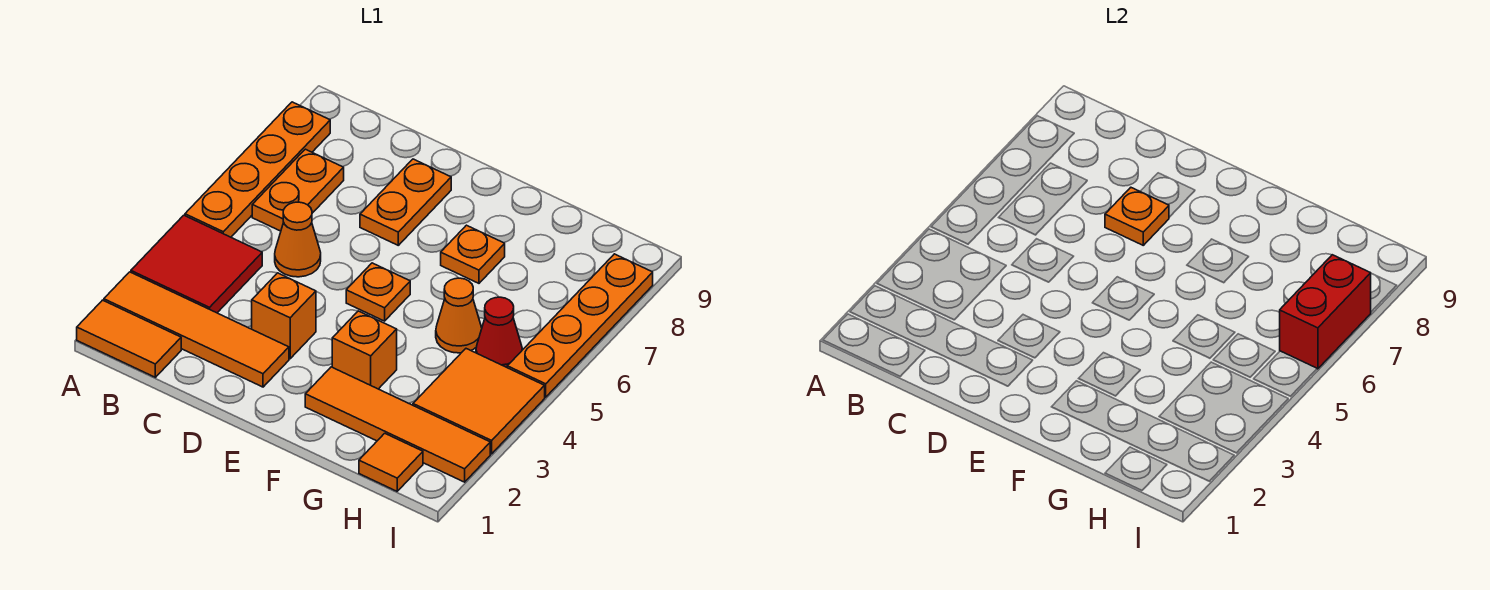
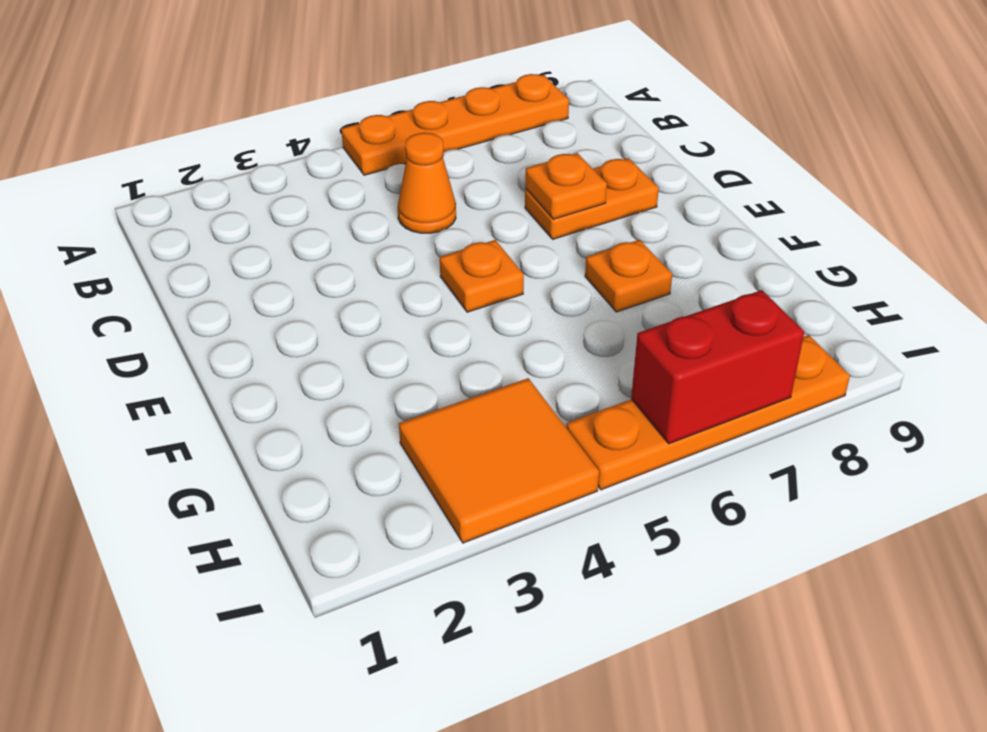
none -> orange 1x2 tile [77,300,181,377]
none -> orange 1x4 tile [104,272,289,387]
none -> red 2x2 tile [131,215,262,313]

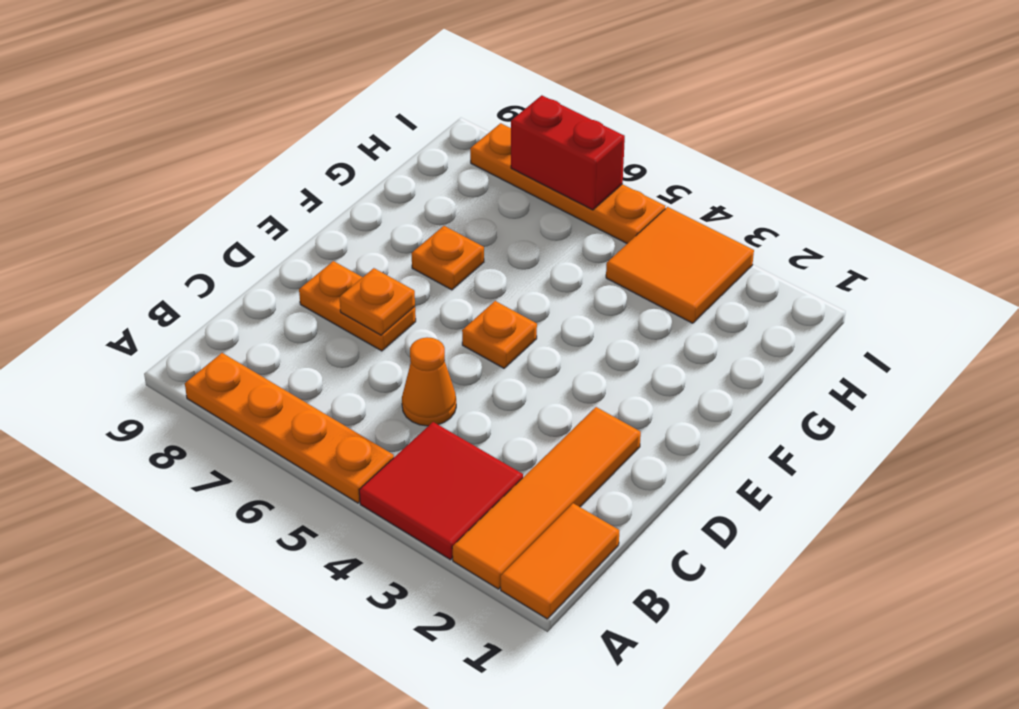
none -> orange 1x2 plate [252,149,344,231]
none -> orange 1x1 brick [252,273,316,359]
none -> orange 1x4 tile [305,367,490,482]

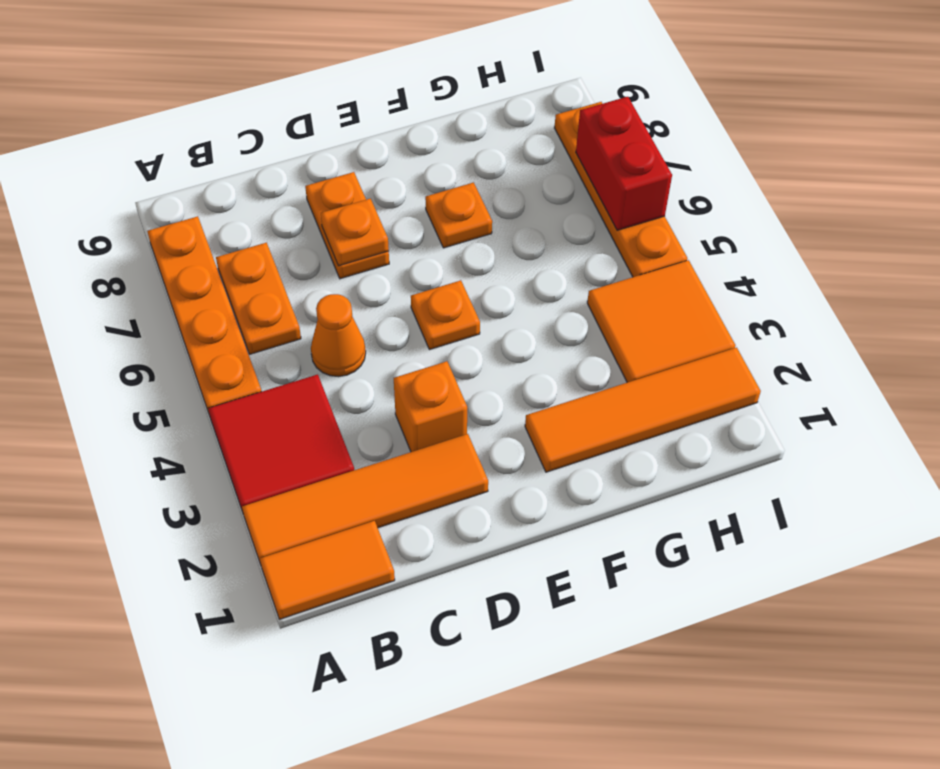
none -> orange 1x1 brick [332,311,397,389]
none -> orange 1x1 cone [436,278,482,353]
none -> orange 1x1 tile [359,433,423,491]

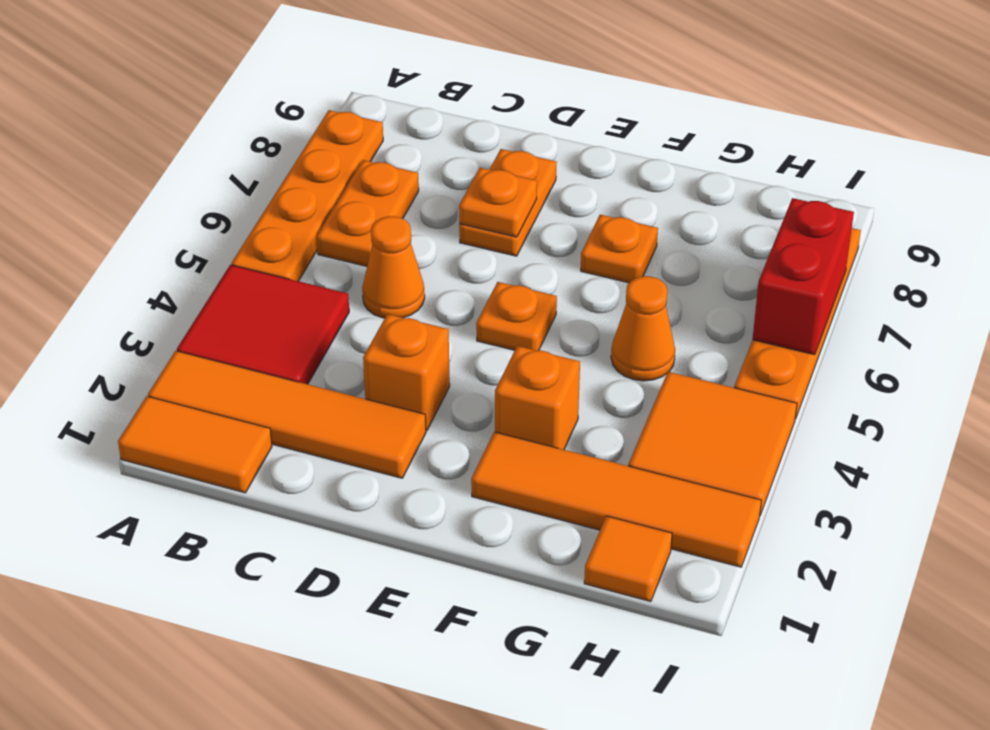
none -> red 1x1 cone [476,297,522,367]

